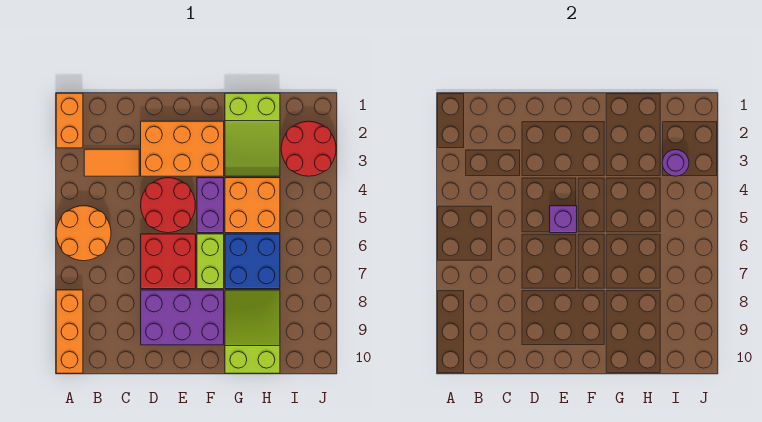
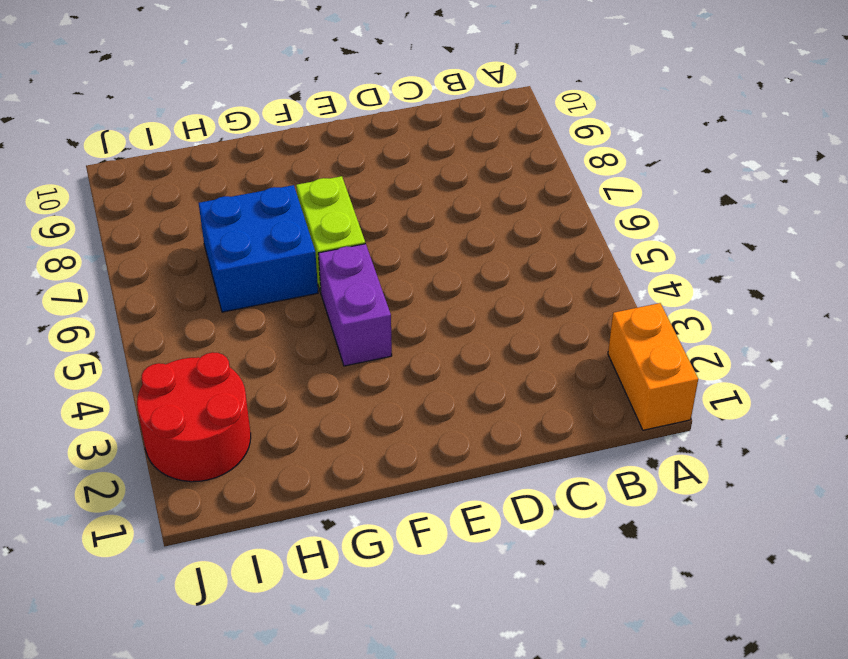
none -> orange 2x2 round brick [56,206,111,261]
none -> orange 1x3 brick [56,290,83,373]
none -> orange 1x2 tile [84,149,139,176]

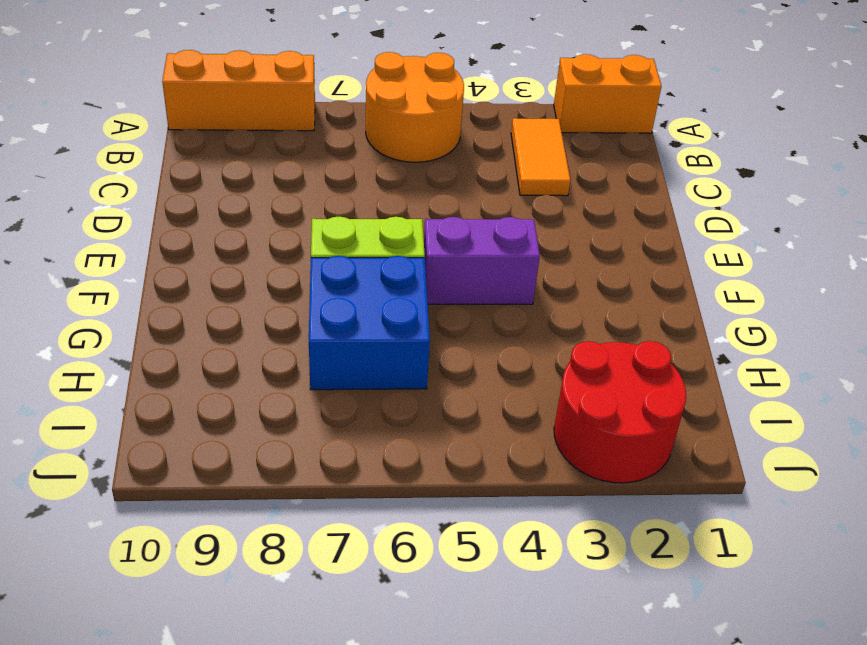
none -> orange 2x3 brick [141,121,224,176]
none -> red 2x2 round brick [141,178,195,233]
none -> red 2x2 brick [141,234,196,289]

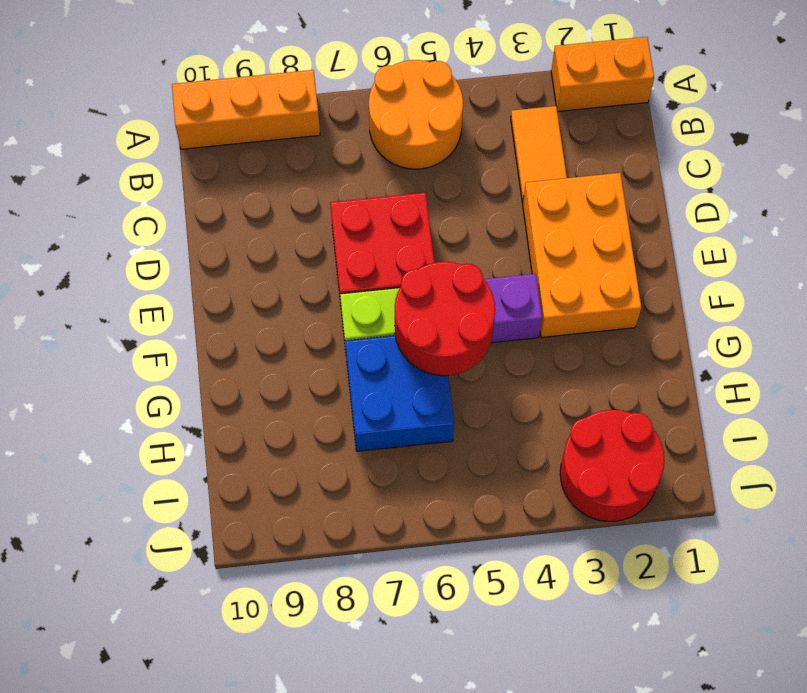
red 2x2 round brick [395,262,495,376] -> red 2x2 round brick moved to [141,178,195,233]
none -> purple 2x3 brick [141,290,224,345]
none -> lime 2x3 slope [225,93,280,176]
none -> orange 2x2 brick [225,178,280,233]

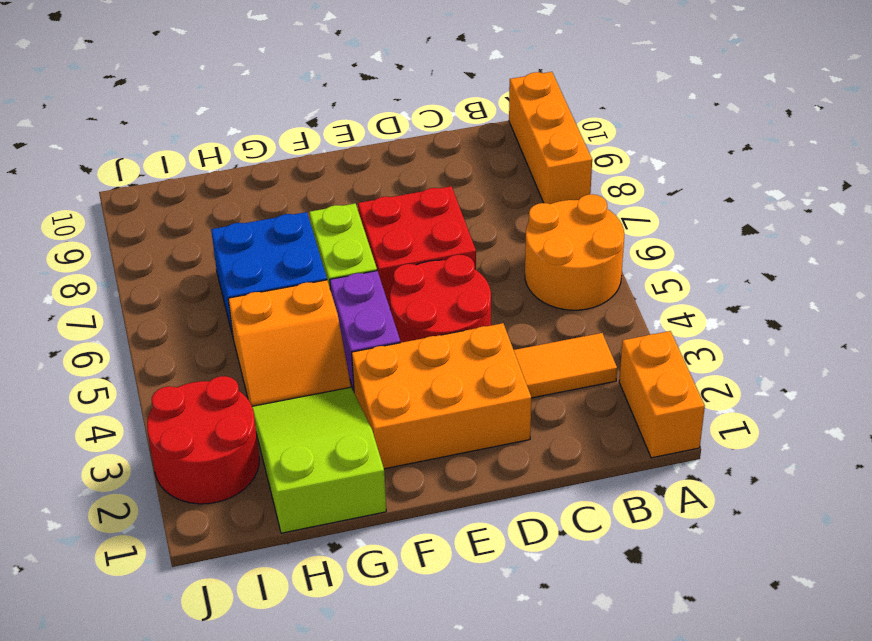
orange 2x2 slope [228,280,351,406] -> orange 2x2 brick [225,178,280,233]
none -> purple 2x3 brick [141,290,224,345]
none -> lime 2x3 slope [225,290,280,373]
none -> purple 1x1 brick [550,206,577,233]

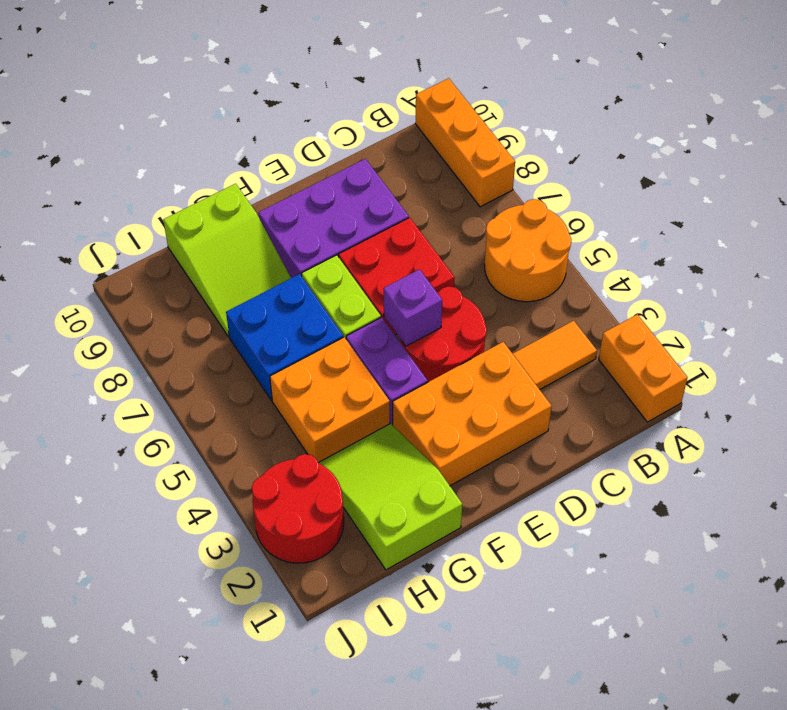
none -> purple 1x1 round brick [662,150,689,176]

